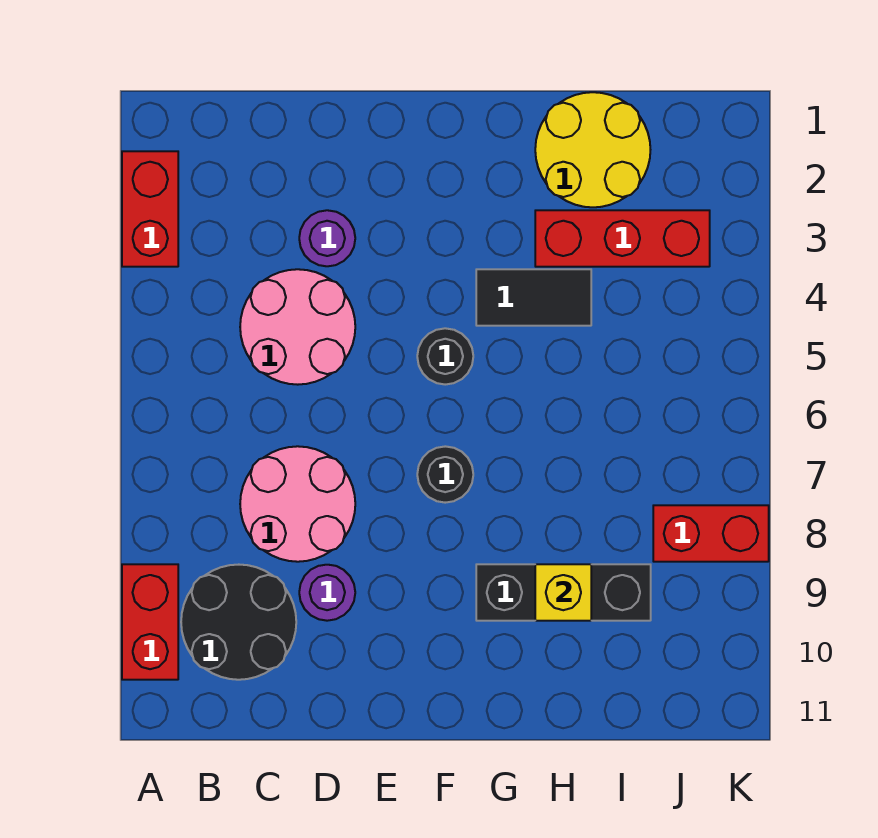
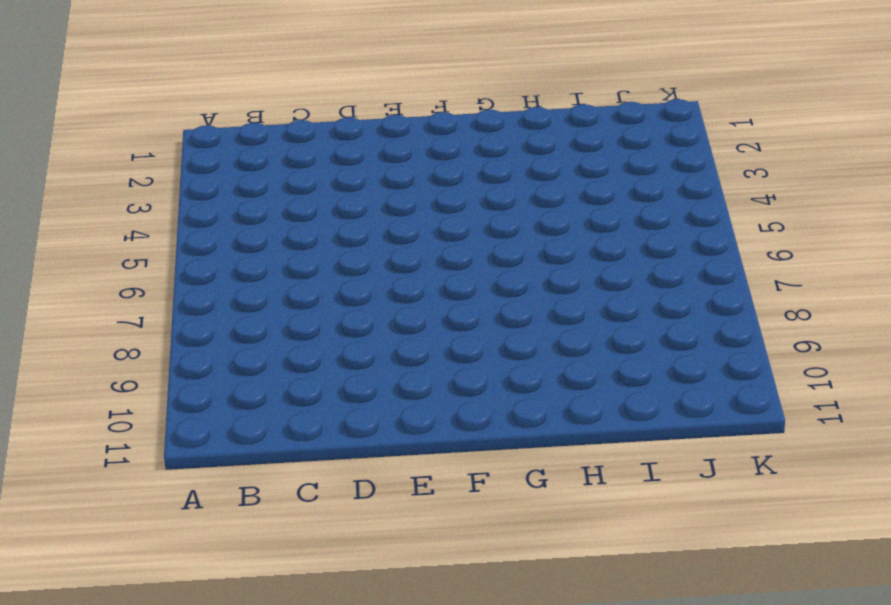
none -> red 1x2 brick [122,151,178,267]
none -> red 1x2 brick [122,564,178,680]
none -> black 2x2 round brick [181,565,296,680]

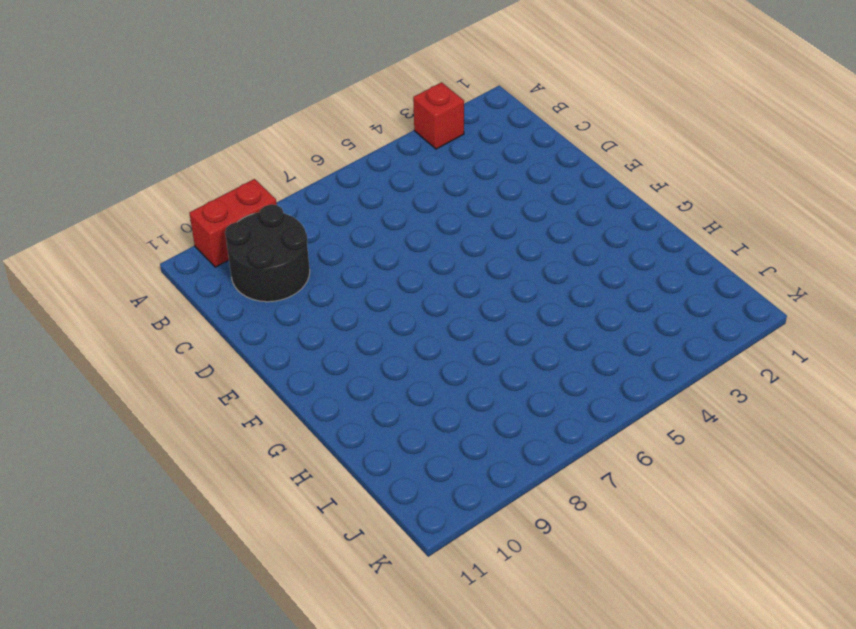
red 1x1 brick [413,82,464,149] -> red 1x2 brick [122,151,178,267]
none -> pink 2x2 round brick [240,269,355,385]
none -> pink 2x2 round brick [240,446,355,562]
none -> purple 1x1 round brick [299,210,355,266]

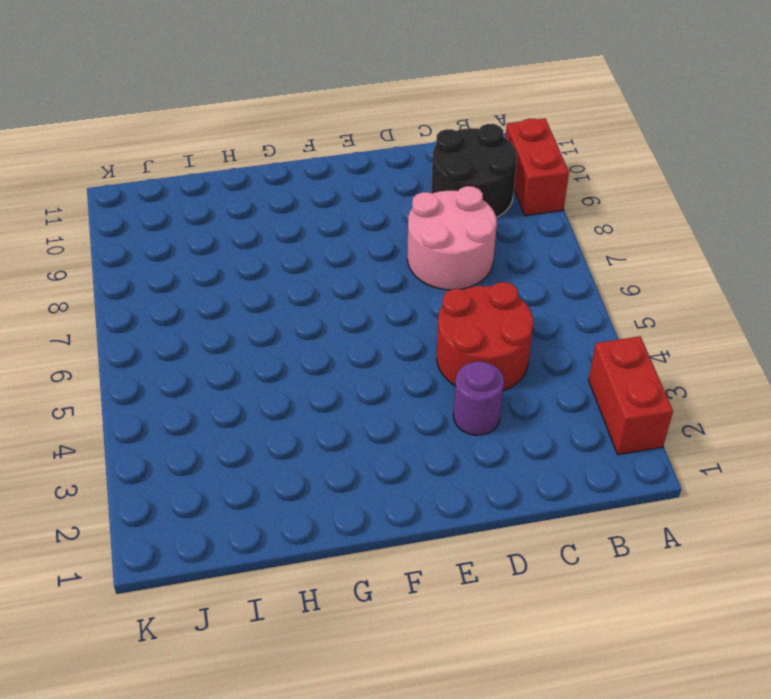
red 2x2 round brick [437,282,534,391] -> pink 2x2 round brick [240,269,355,385]
none -> purple 1x1 round brick [299,565,355,621]
none -> black 1x1 round brick [417,328,473,385]
none -> black 1x1 round brick [417,446,473,503]

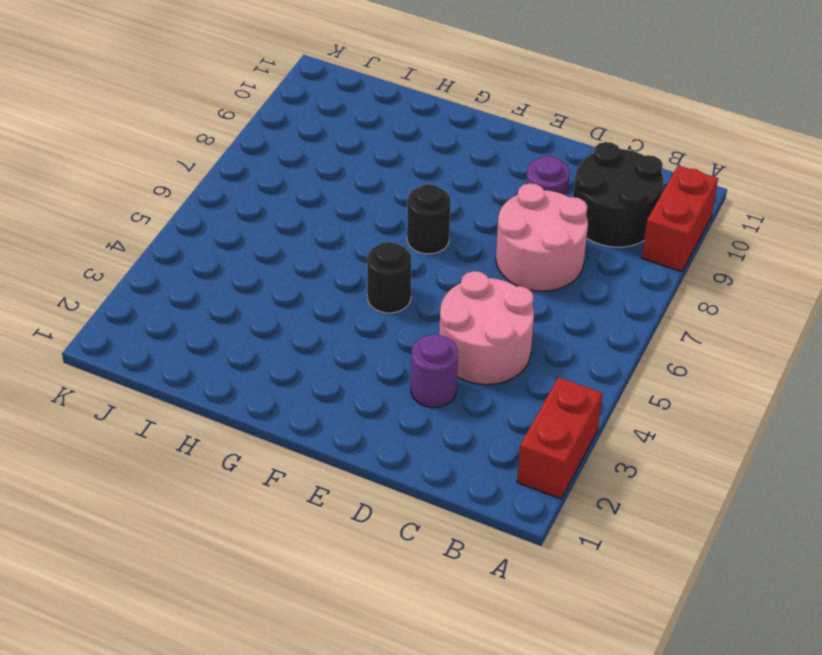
none -> black 1x2 tile [476,269,591,326]
none -> black 1x3 brick [476,564,651,621]
none -> yellow 2x2 round brick [535,92,650,207]

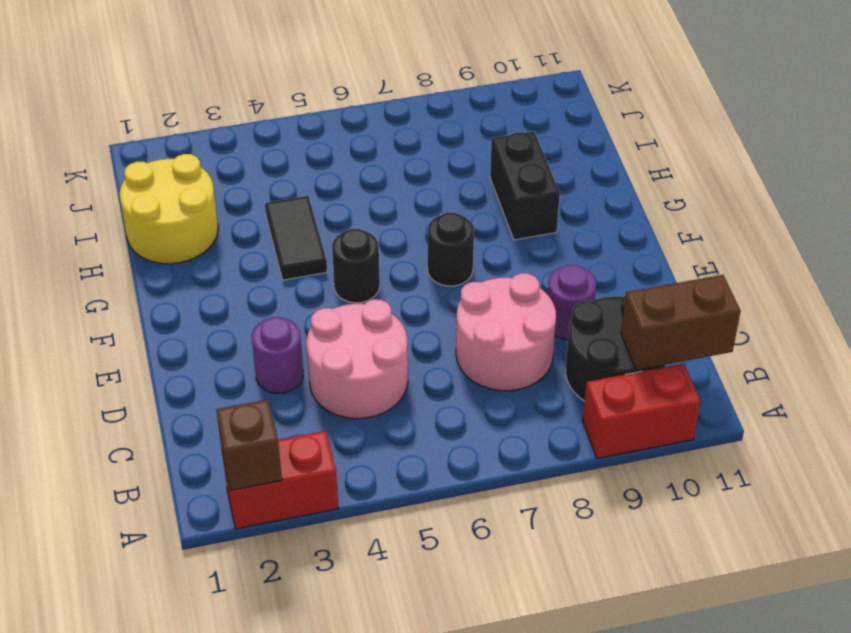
brown 1x1 brick [216,400,282,490] -> none
brown 1x2 brick [621,275,741,370] -> none
black 1x2 brick [490,131,560,240] -> black 1x3 brick [476,564,651,621]
none -> red 1x3 brick [535,210,710,267]
none -> red 1x2 brick [653,505,769,562]
none -> yellow 1x1 brick [535,564,591,621]

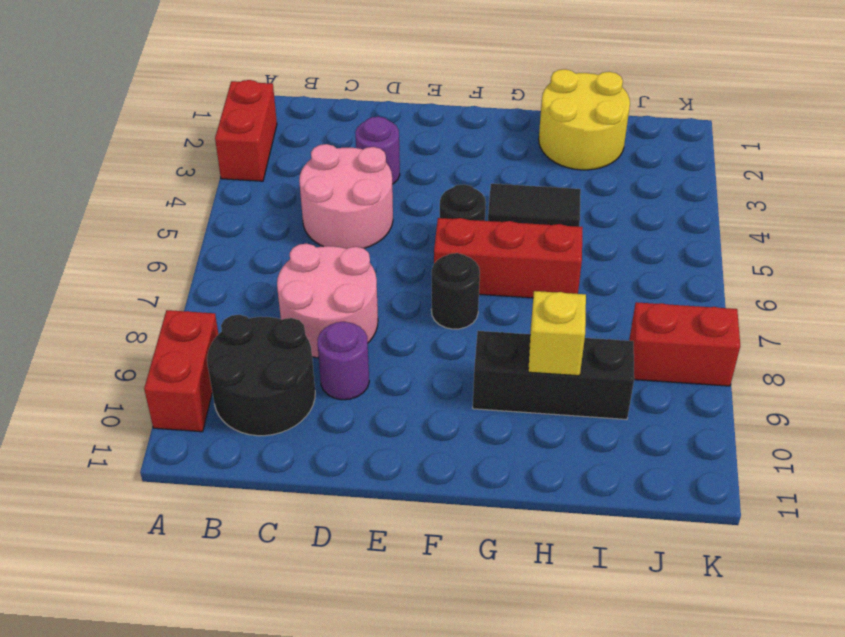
red 1x3 brick [434,218,583,298] -> red 1x3 brick moved to [535,210,710,267]

